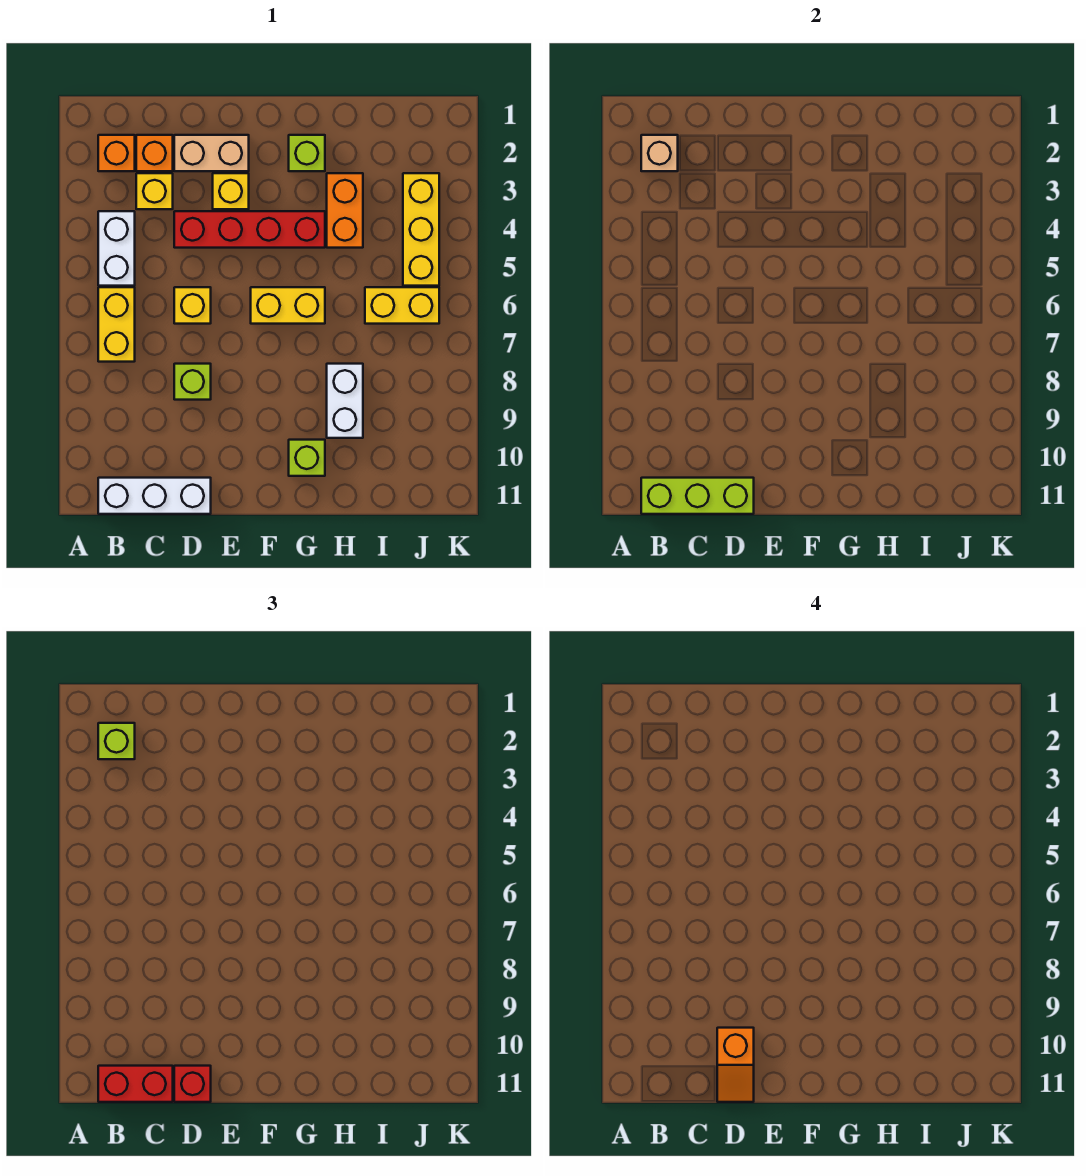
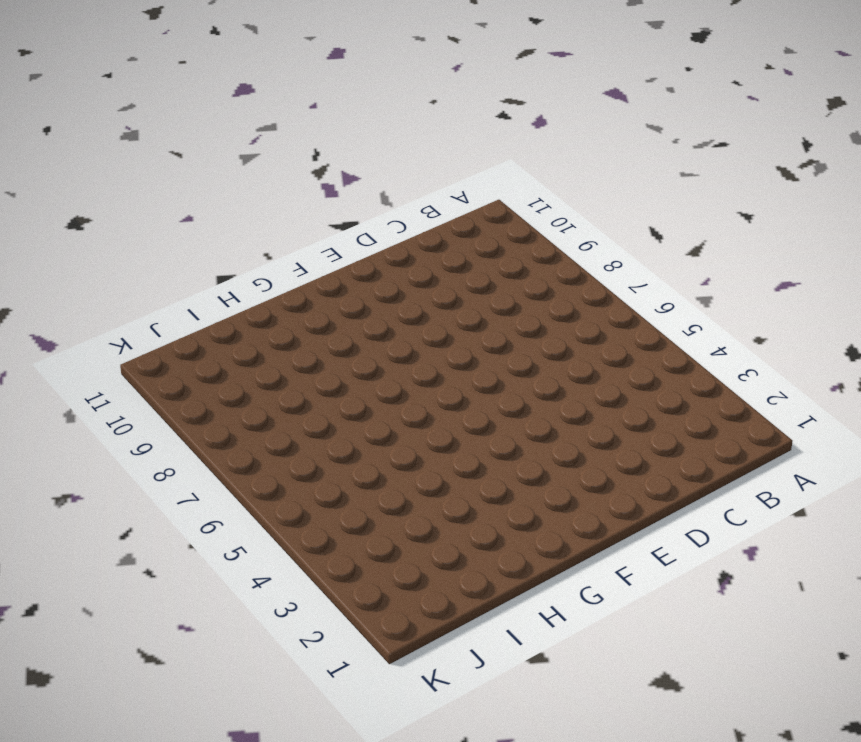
none -> orange 1x1 brick [98,135,135,171]
none -> white 1x2 brick [98,211,135,286]
none -> yellow 1x2 brick [98,287,135,362]

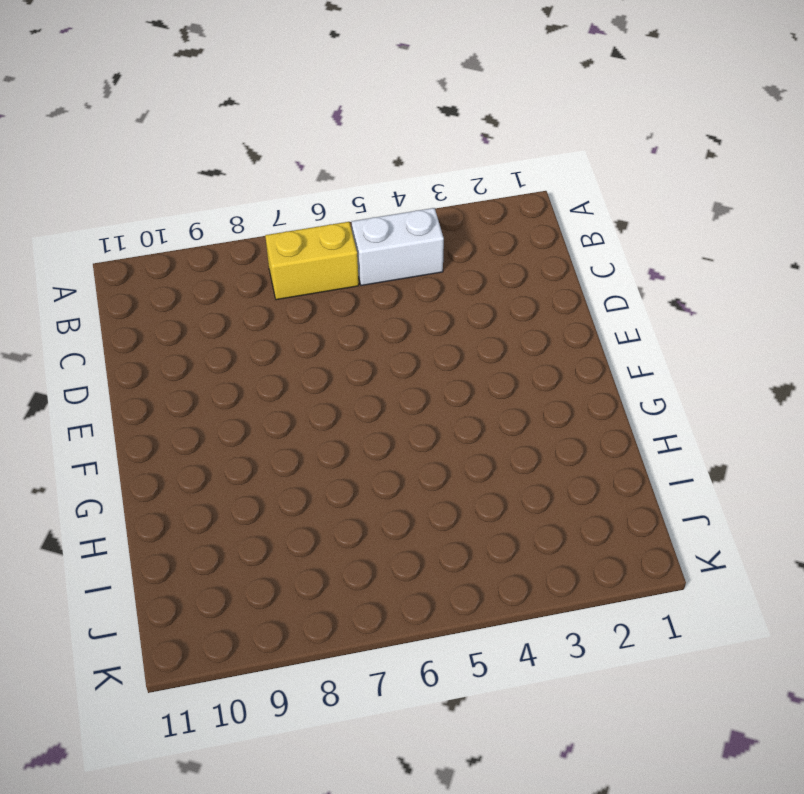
none -> orange 1x1 brick [98,135,135,171]
none -> white 1x3 brick [98,478,211,514]
none -> orange 1x1 brick [136,135,173,171]

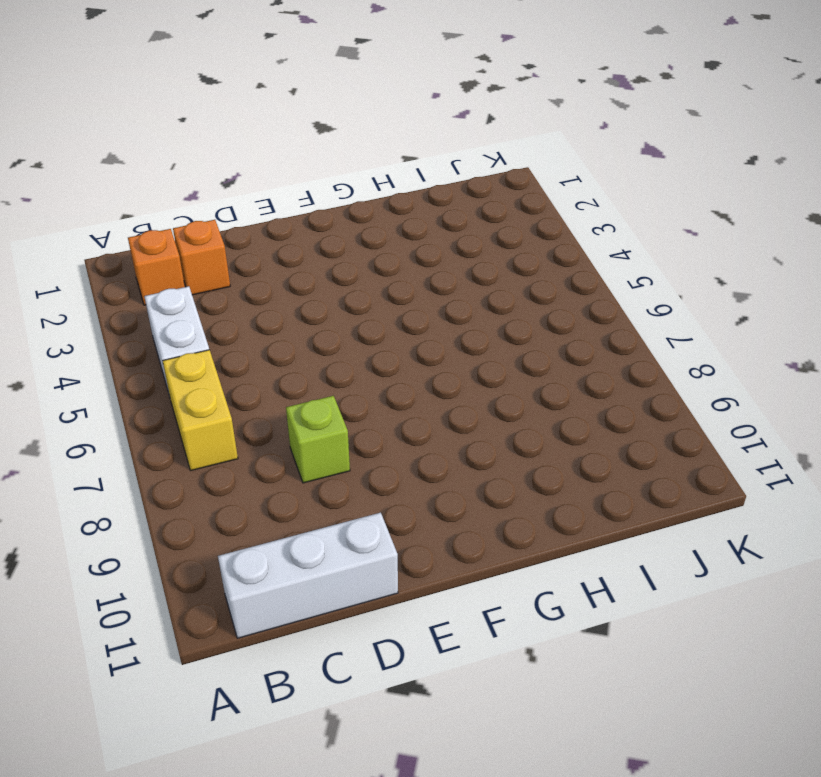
none -> yellow 1x1 brick [136,173,173,209]
none -> tan 1x2 brick [174,135,249,171]
none -> red 1x4 brick [174,211,325,248]

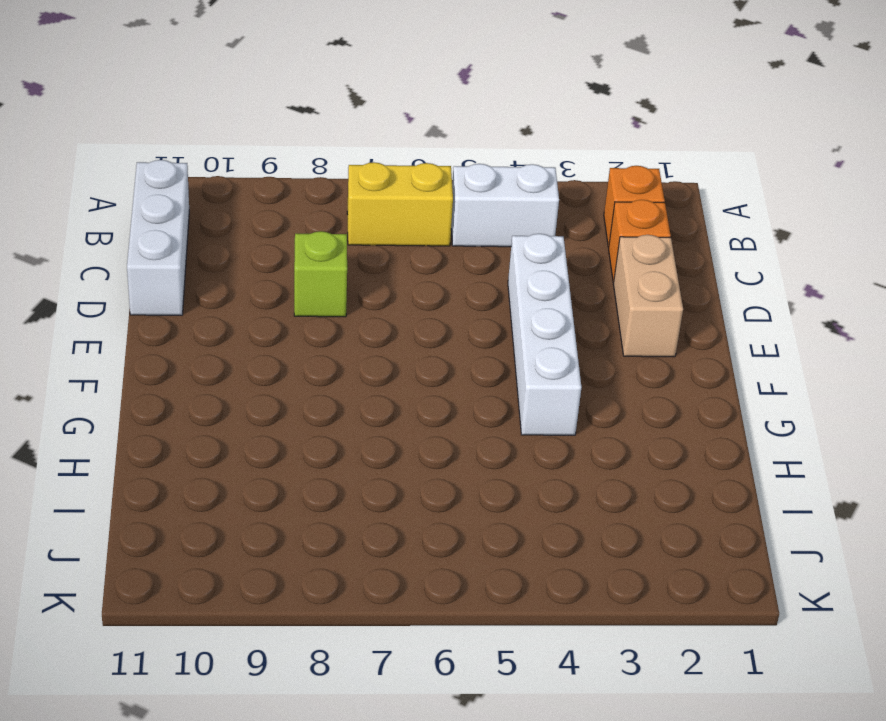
white 1x4 brick [508,234,581,435] -> red 1x4 brick [174,211,325,248]
none -> yellow 1x1 brick [136,173,173,209]
none -> yellow 1x1 brick [174,287,211,324]
none -> yellow 1x1 brick [213,173,249,209]

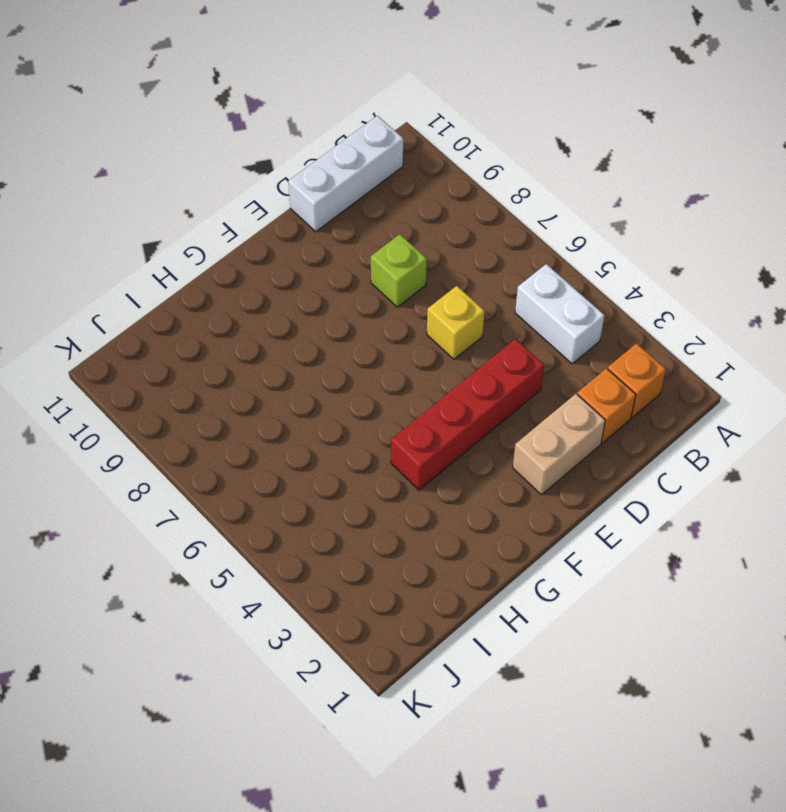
none -> yellow 1x2 brick [98,287,135,362]
none -> yellow 1x1 brick [136,173,173,209]
none -> yellow 1x1 brick [213,173,249,209]

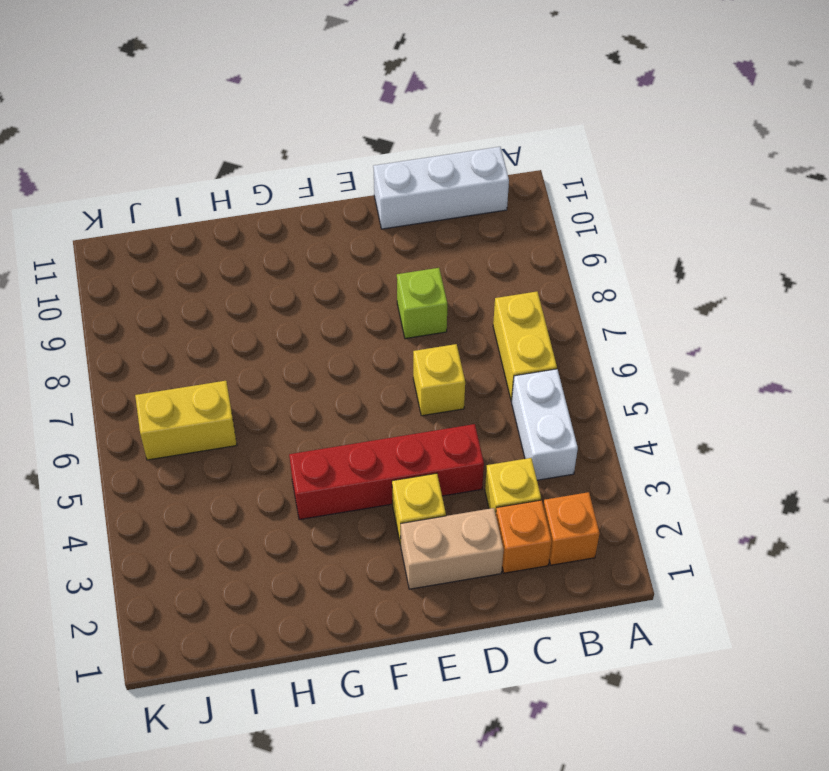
none -> yellow 1x2 brick [251,287,325,324]
none -> lime 1x1 brick [289,135,325,171]
none -> lime 1x1 brick [289,440,325,476]

